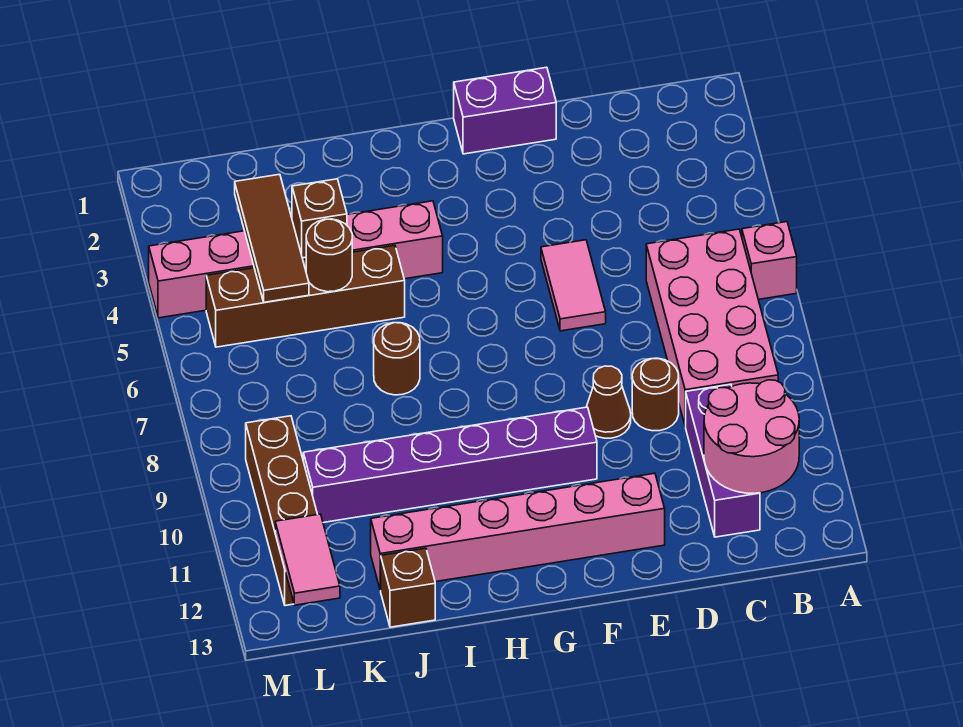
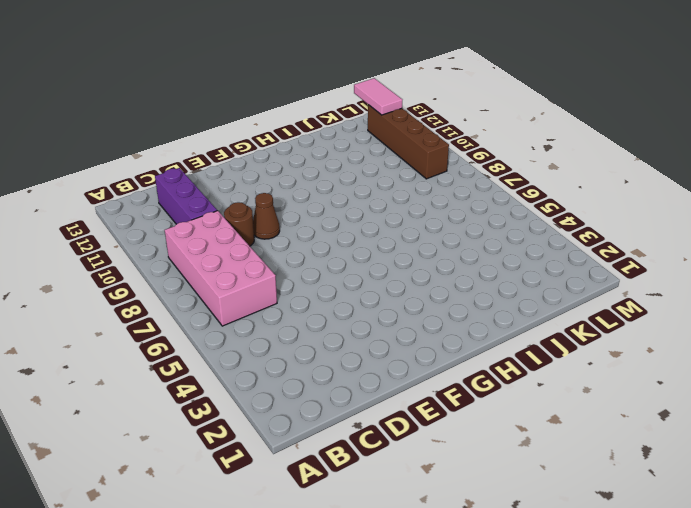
none -> pink 1x1 brick [742,222,797,300]
none -> purple 1x2 brick [454,67,556,154]
none -> pink 1x2 tile [541,240,606,331]

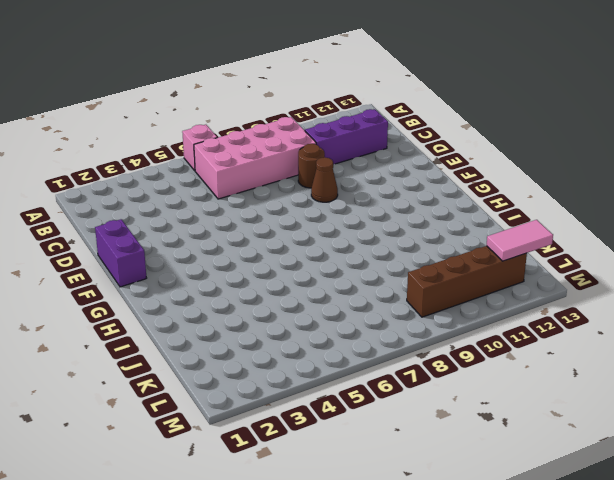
none -> pink 1x2 tile [541,240,606,331]
none -> pink 1x6 brick [371,473,665,590]
none -> purple 1x6 brick [303,407,597,523]

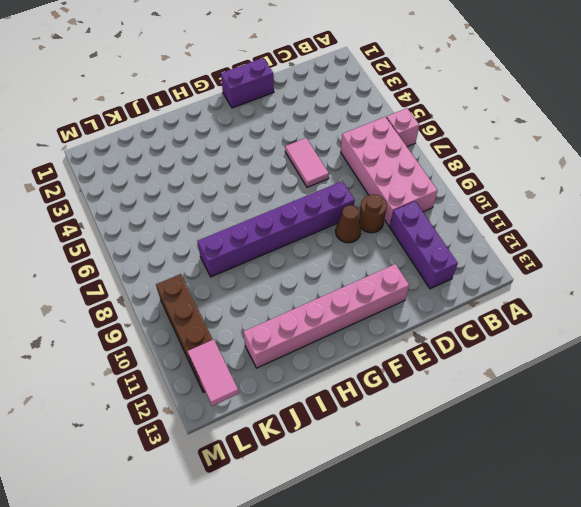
purple 1x6 brick [198,181,355,277] -> purple 1x6 brick moved to [303,407,597,523]
none -> pink 1x6 brick [149,201,443,318]
none -> brown 1x4 brick [206,245,405,347]
none -> brown 1x1 round brick [374,323,420,395]

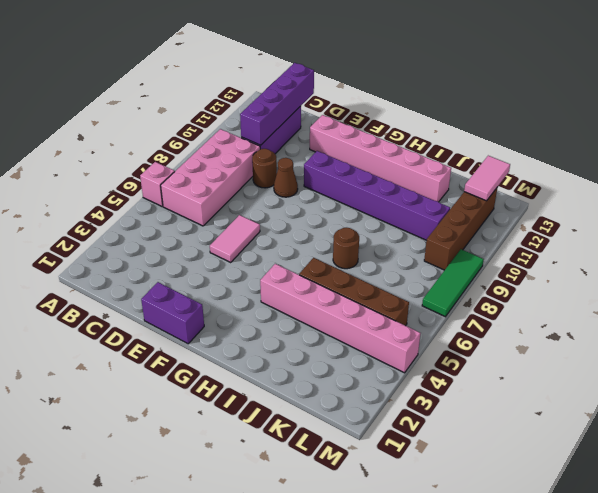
purple 1x4 brick [240,63,314,145] -> pink 2x2 round brick [704,380,799,493]
green 1x3 tile [422,249,484,317] -> none
none -> brown 1x1 brick [381,548,435,627]
none -> brown 1x1 brick [292,179,347,258]
none -> brown 1x1 round brick [306,219,352,292]

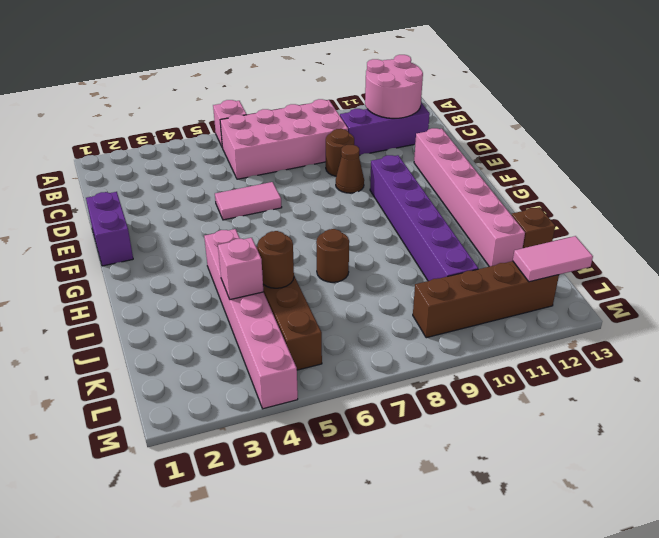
pink 1x1 brick [218,238,263,300] -> brown 1x1 brick [292,179,347,258]
none -> brown 1x3 tile [235,174,309,302]

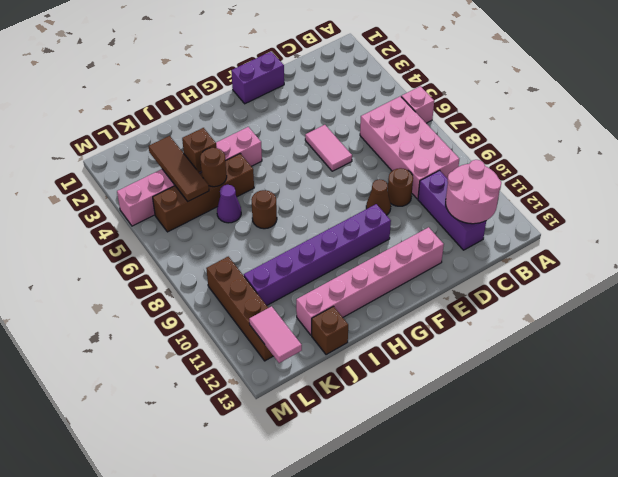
purple 1x1 cone [217,185,241,223] -> none

